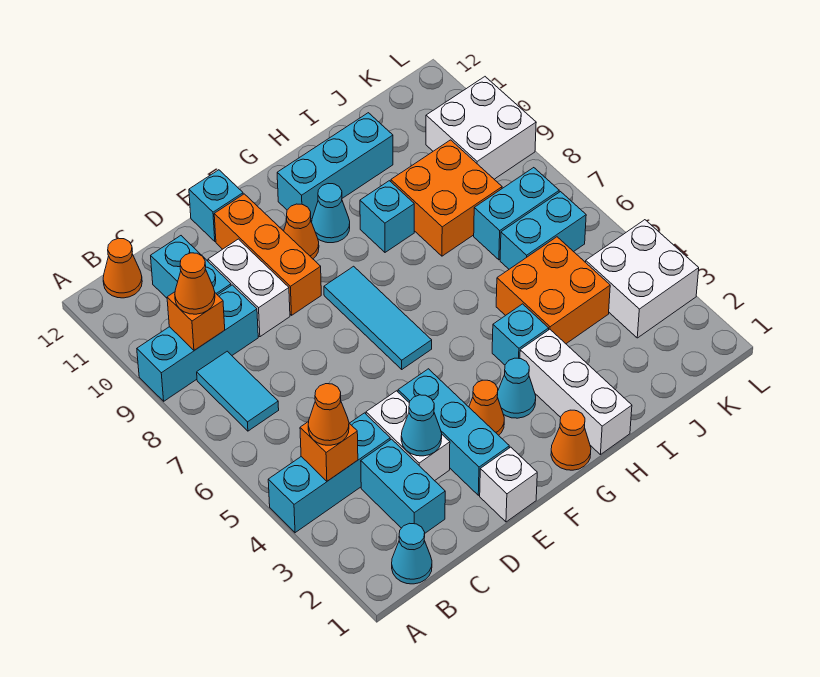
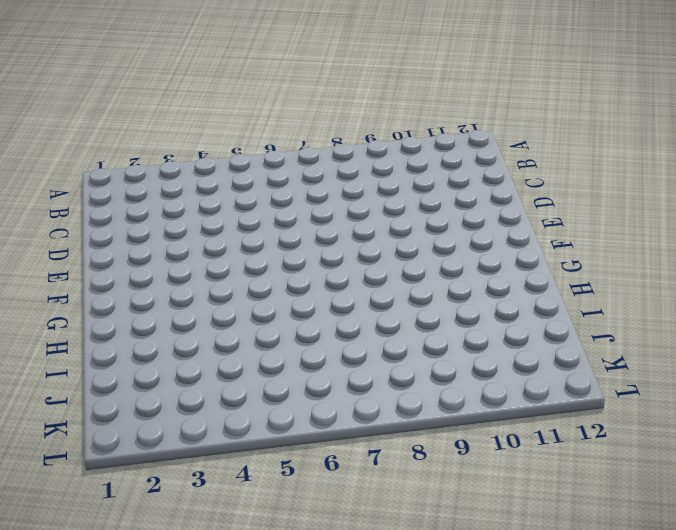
none -> cyan 1x3 brick [268,413,390,533]
none -> cyan 1x3 brick [137,285,258,401]
none -> cyan 1x1 cone [392,523,432,584]
none -> cyan 1x2 tile [197,351,279,431]

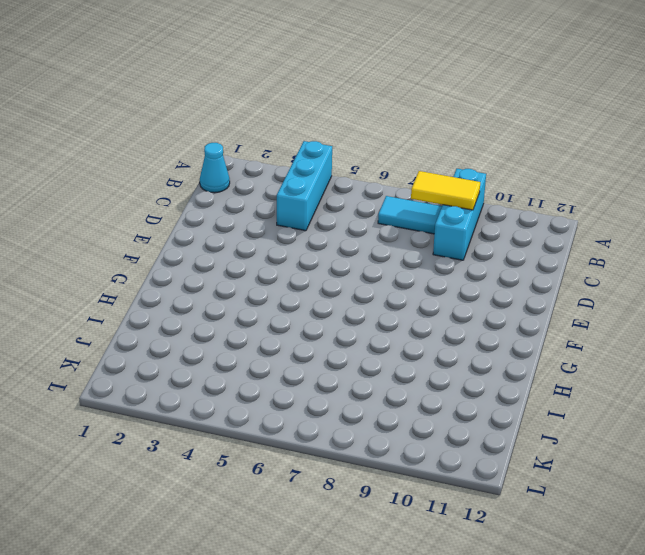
yellow 1x2 tile [411,171,480,210] -> orange 1x1 brick [167,292,225,350]
none -> orange 1x1 cone [103,238,142,298]
none -> cyan 1x2 brick [361,439,445,533]
none -> cyan 1x2 brick [151,236,231,298]
none -> white 1x2 brick [366,391,450,481]

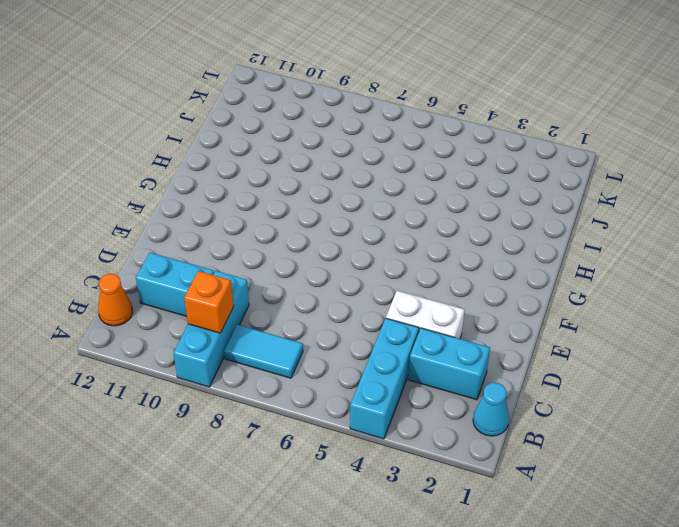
none -> white 1x2 brick [208,239,290,337]
none -> white 1x1 brick [480,447,537,522]
none -> cyan 1x3 brick [398,369,509,495]
none -> orange 1x3 brick [214,194,321,315]

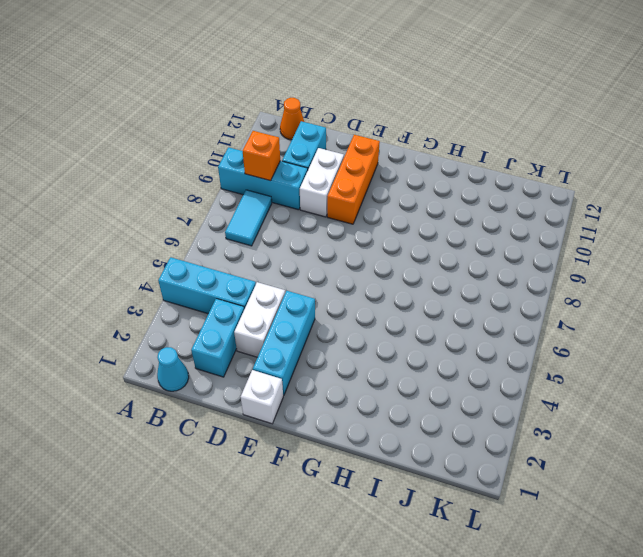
none -> cyan 1x1 brick [189,170,243,241]
none -> orange 1x1 cone [469,380,504,435]
none -> cyan 1x3 tile [324,266,432,369]
none -> orange 1x1 cone [284,204,319,259]

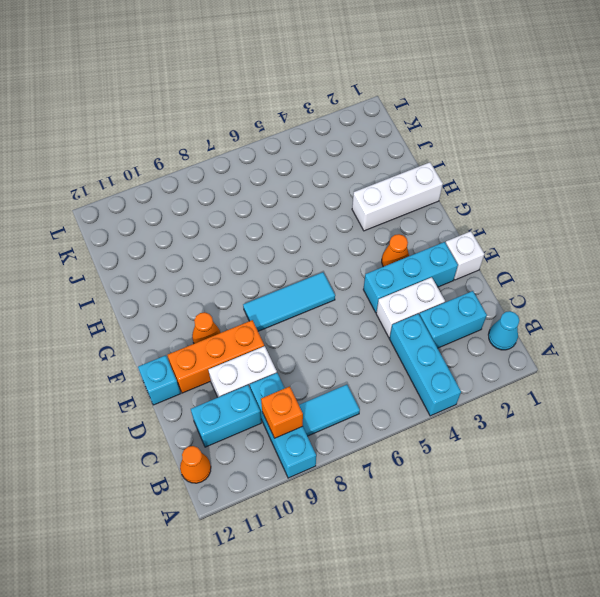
none -> orange 1x1 cone [551,410,591,470]
none -> cyan 1x1 cone [497,358,536,418]
none -> cyan 1x1 cone [312,184,350,243]
none -> cyan 1x3 brick [277,113,393,219]

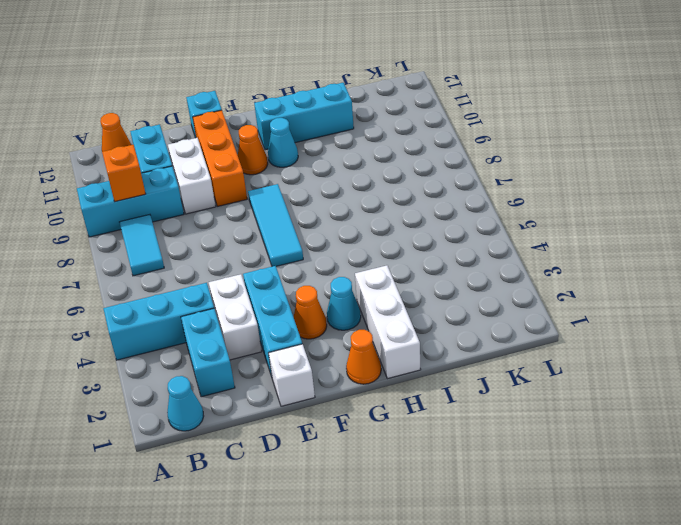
none -> cyan 1x1 brick [492,304,549,365]
none -> cyan 1x1 brick [360,181,414,252]
none -> orange 2x2 brick [496,237,610,344]
none -> orange 2x2 brick [391,140,502,256]

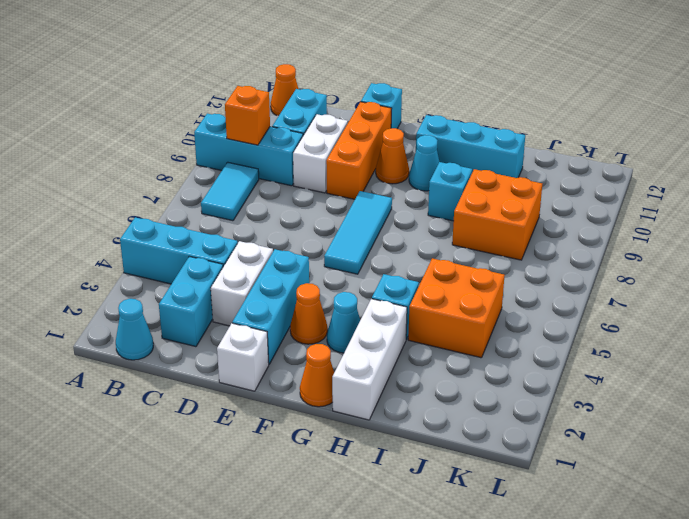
none -> cyan 1x2 brick [500,192,586,269]
none -> cyan 1x2 brick [474,168,559,260]
none -> white 2x2 brick [586,220,699,338]
none -> white 2x2 brick [426,77,536,179]

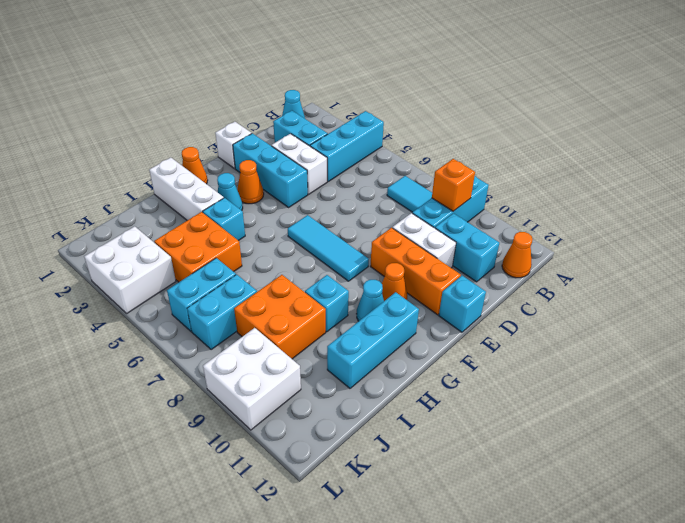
none -> orange 1x1 brick [300,421,358,481]
none -> cyan 1x1 cone [401,395,442,456]
none -> orange 1x1 cone [308,384,349,445]
none -> orange 1x1 cone [175,253,215,314]

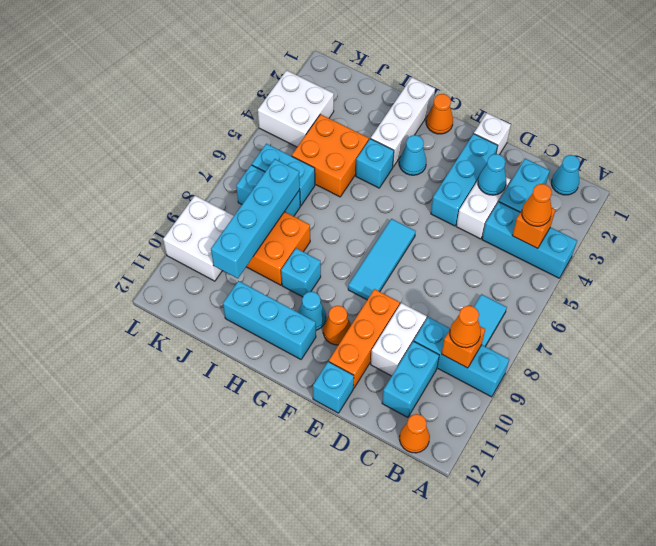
cyan 1x4 brick [211,159,300,278] -> none
none -> orange 1x1 cone [469,380,504,435]

